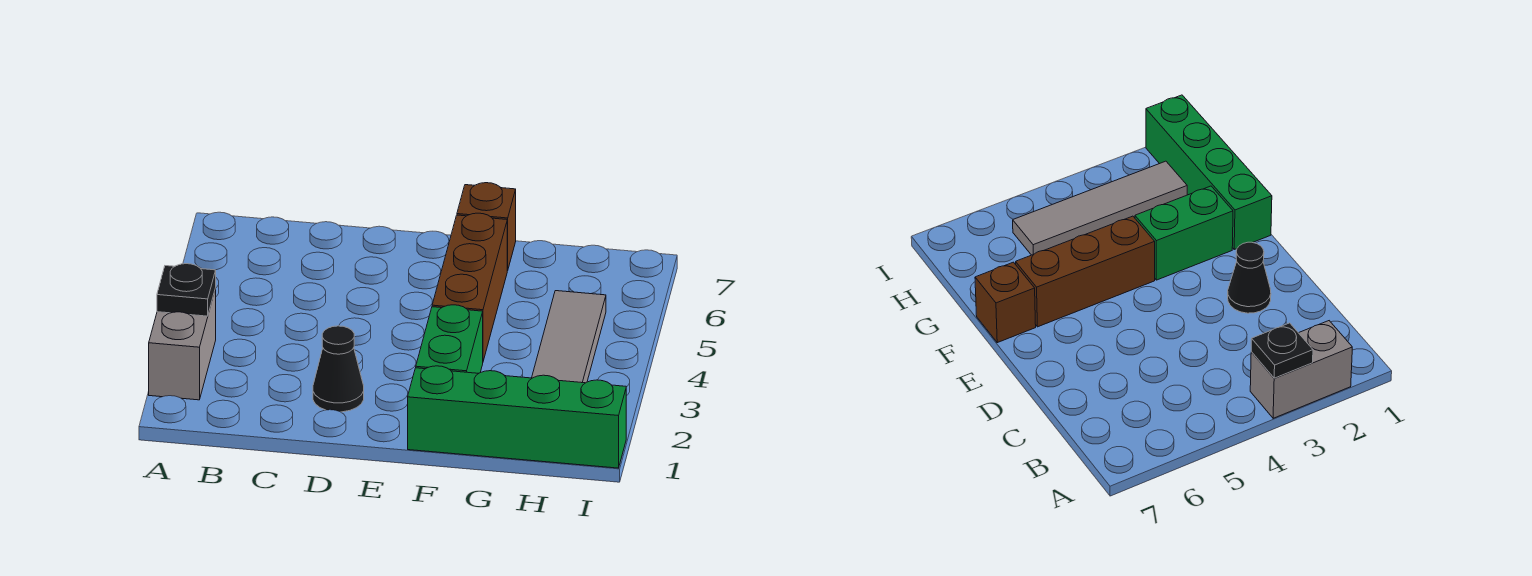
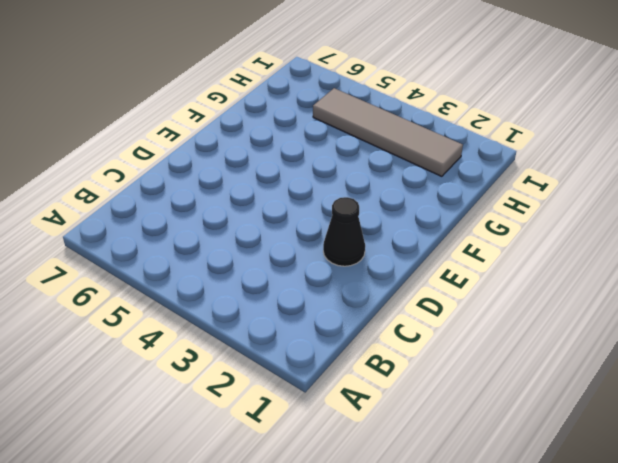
none -> grey 1x2 brick [149,288,216,400]
none -> green 1x4 brick [408,366,626,468]

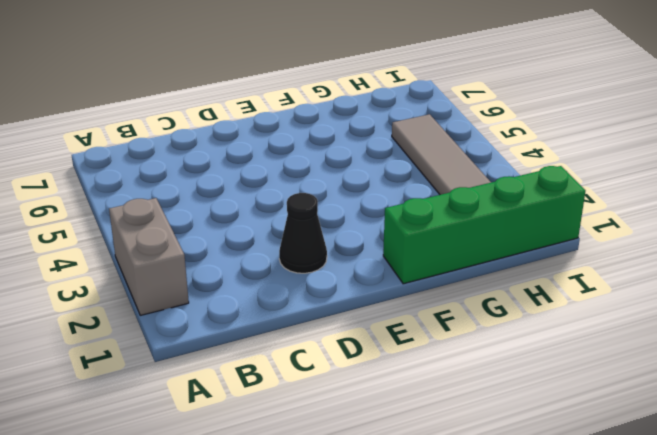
none -> green 1x2 brick [416,305,483,373]
none -> brown 1x3 brick [432,213,508,361]

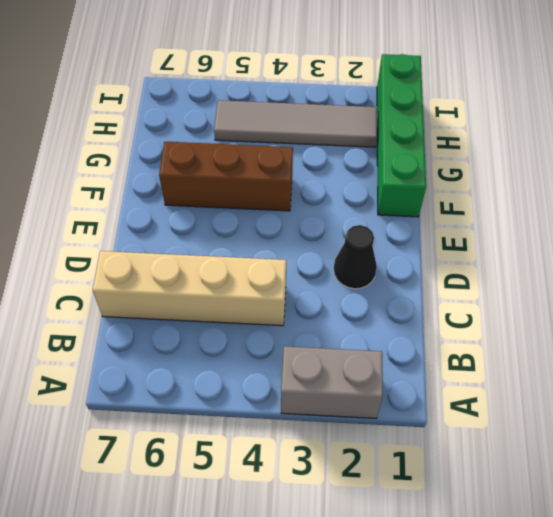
tan 1x4 brick [93,251,286,326] -> none
none -> green 1x2 brick [416,305,483,373]
none -> brown 1x1 brick [457,183,516,270]

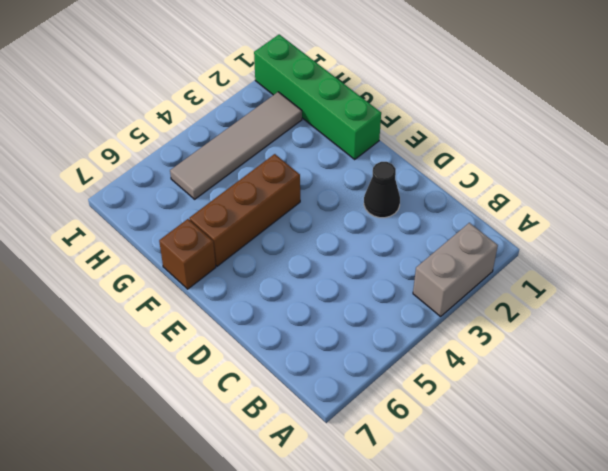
none -> green 1x2 brick [416,305,483,373]
none -> black 1x1 plate [157,264,216,316]

